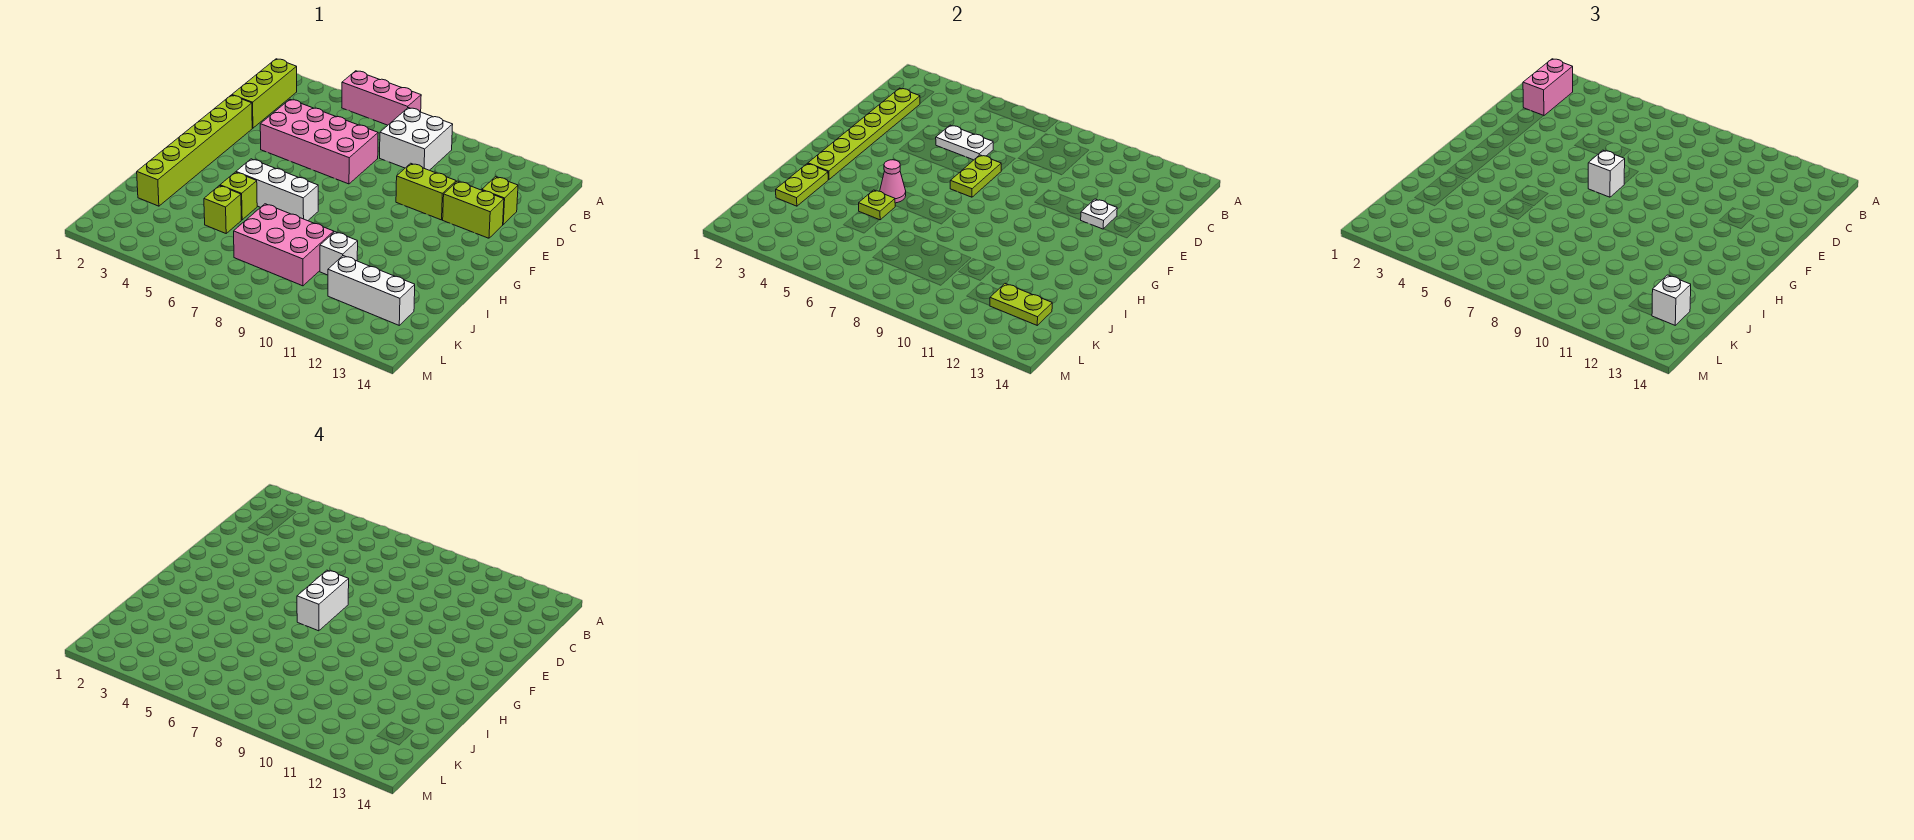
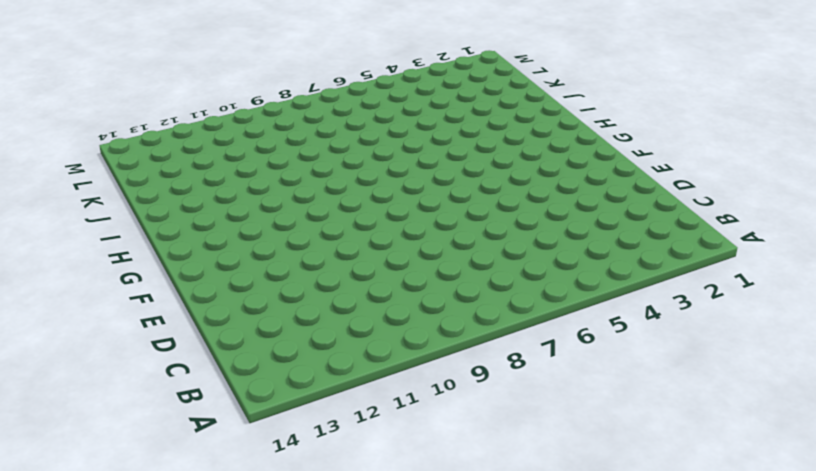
none -> pink 1x3 brick [342,71,421,125]
none -> lime 1x3 brick [232,59,297,128]
none -> white 2x2 brick [380,108,453,170]

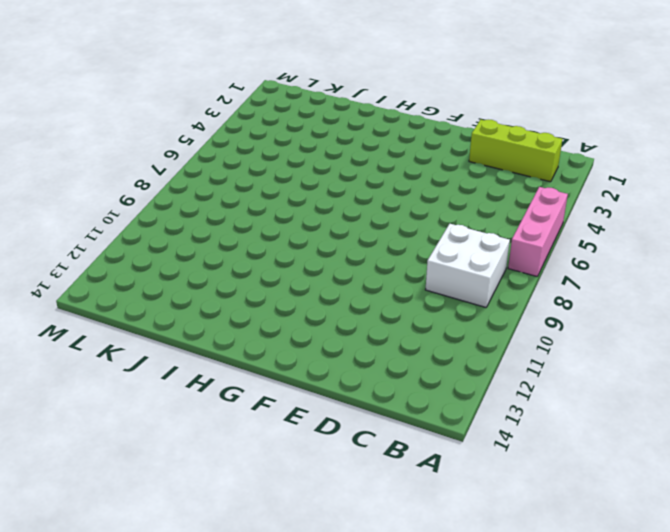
none -> pink 2x4 brick [260,99,378,184]
none -> lime 1x1 brick [482,177,518,224]
none -> lime 1x6 brick [137,95,252,206]

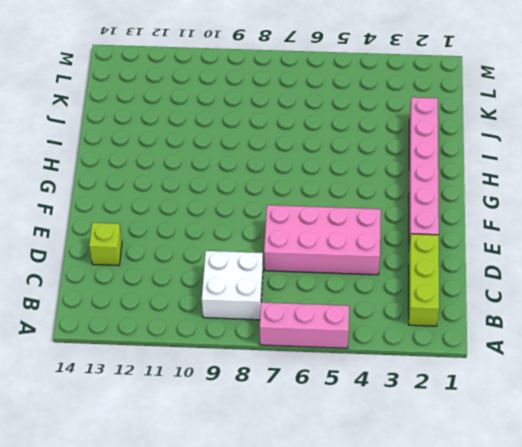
pink 1x6 brick [409,97,439,247] -> lime 1x6 brick [137,95,252,206]
none -> lime 1x2 brick [396,163,456,220]
none -> lime 1x2 brick [443,181,504,238]
none -> white 1x3 brick [236,159,318,221]

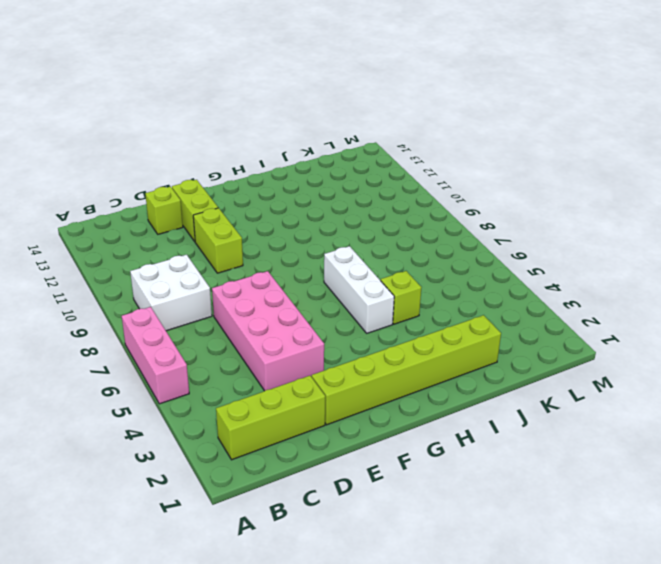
none -> lime 1x1 brick [204,186,241,233]
none -> pink 2x3 brick [234,204,334,286]
none -> white 1x1 brick [320,232,358,275]

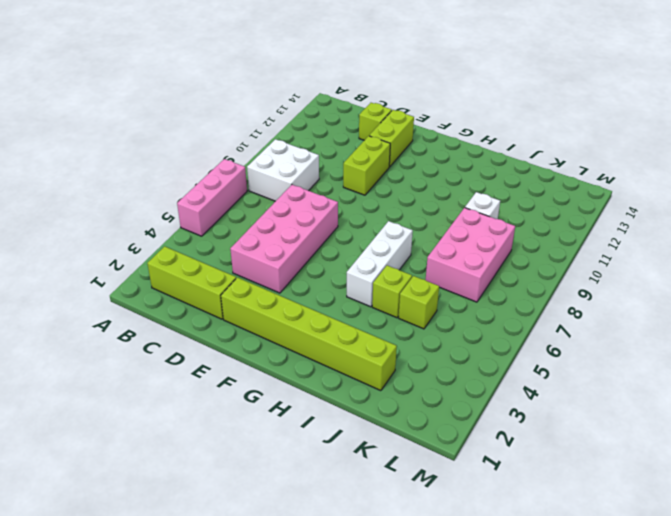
none -> white 1x3 brick [328,256,415,325]
none -> lime 1x6 plate [808,88,920,180]
none -> white 1x2 plate [936,125,993,160]

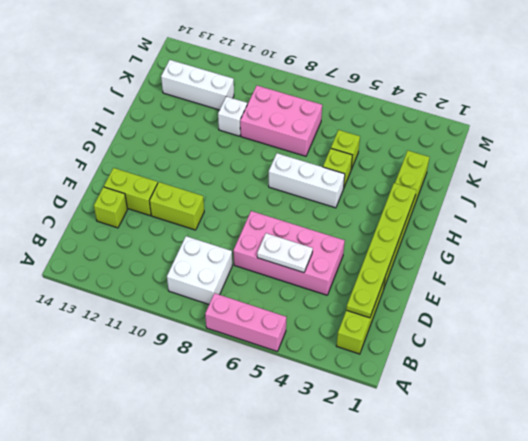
none -> lime 1x2 plate [950,155,1001,197]
none -> white 1x1 plate [1081,199,1117,229]
none -> pink 1x1 cone [880,160,906,203]

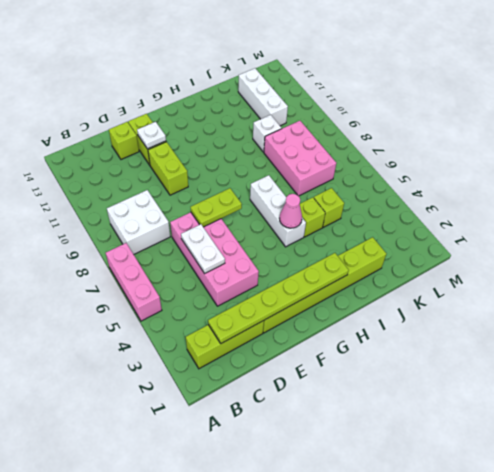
none -> lime 1x2 plate [776,164,828,206]
none -> lime 1x1 plate [859,190,895,220]
none -> lime 1x2 plate [990,283,1052,325]

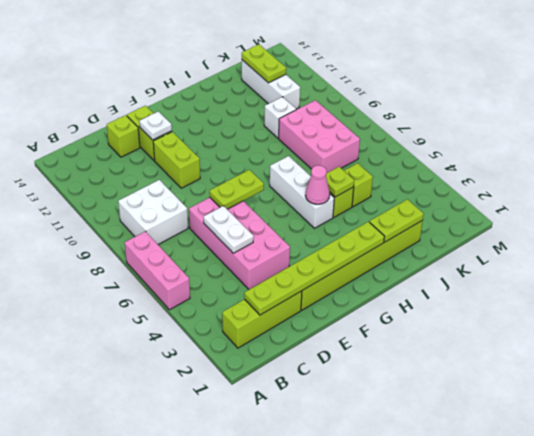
none -> pink 1x2 brick [1523,59,1573,116]
none -> white 1x1 brick [1588,150,1625,197]
none -> white 1x1 brick [1652,275,1691,325]

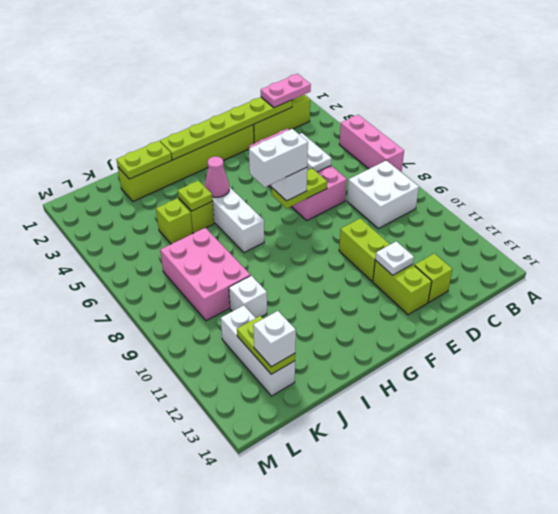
pink 1x2 plate [261,74,311,108] -> pink 1x2 brick [1523,59,1573,116]

